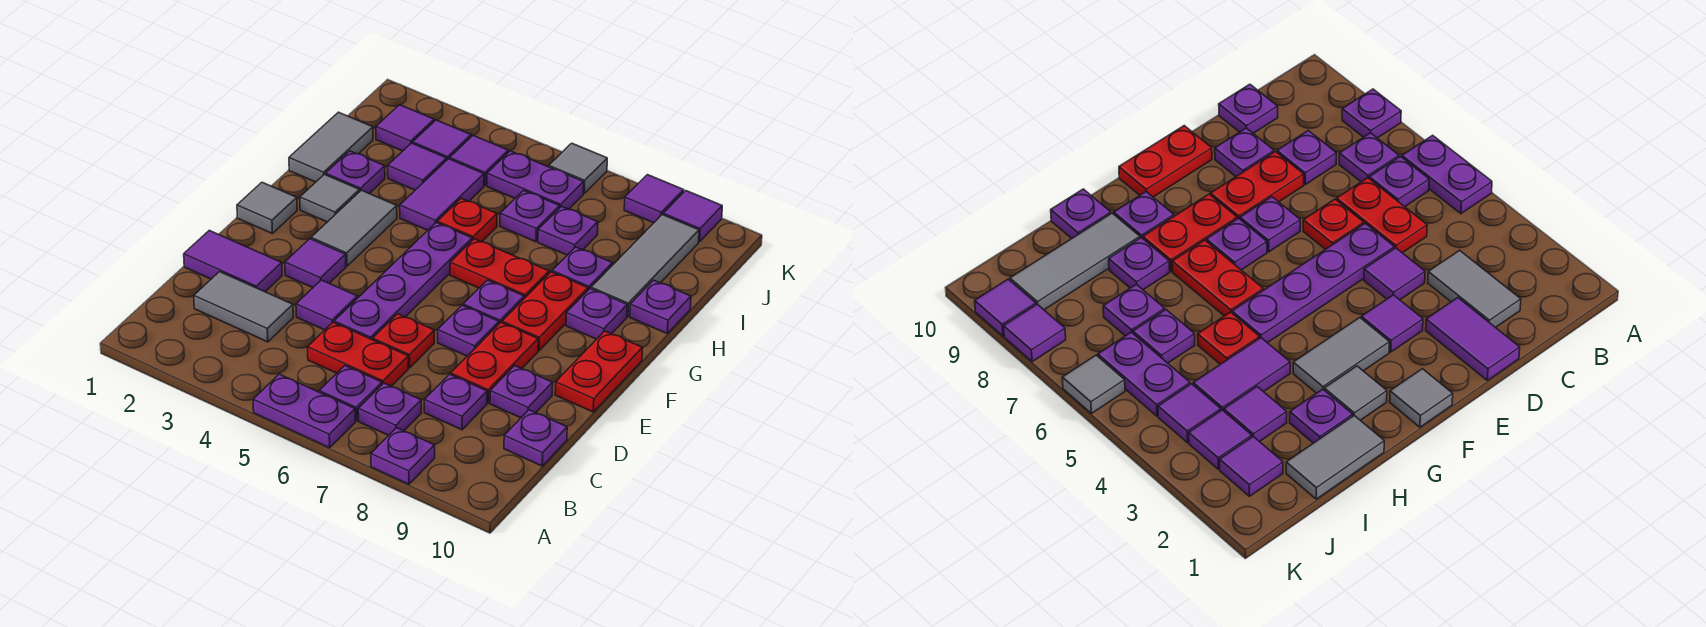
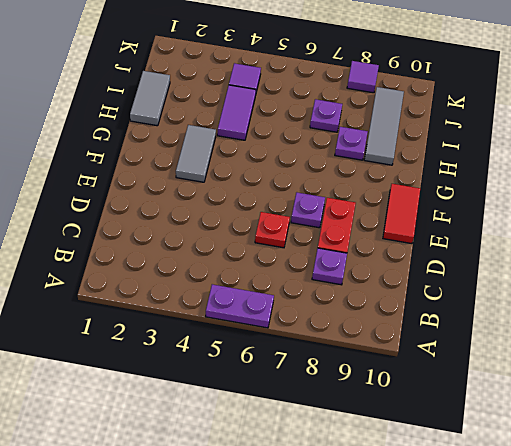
red 1x2 tile [383,184,420,244] -> red 1x2 plate [555,331,643,412]
none -> purple 1x1 plate [371,428,435,484]
none -> purple 1x1 plate [319,366,382,421]
none -> purple 1x1 plate [358,383,421,436]
none -> grey 1x2 tile [194,272,293,342]

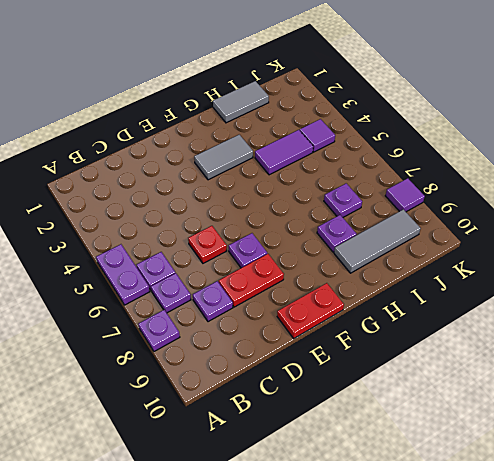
none -> grey 1x2 tile [194,272,293,342]
none -> red 1x2 plate [308,322,408,386]
none -> purple 1x1 plate [504,410,567,466]
none -> purple 1x2 tile [184,230,282,292]

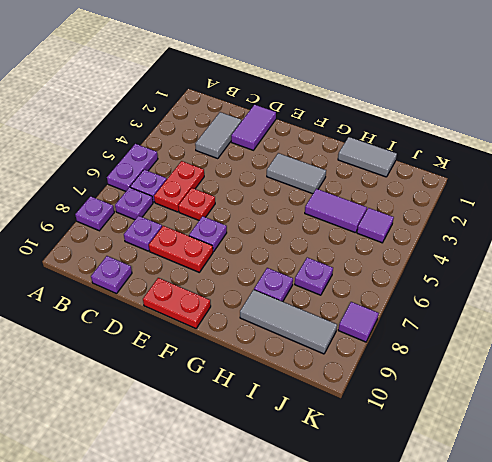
none -> purple 1x1 tile [296,280,357,330]
none -> purple 1x4 plate [334,222,472,340]
none -> purple 1x1 plate [490,366,553,418]
none -> purple 1x1 tile [285,239,346,288]

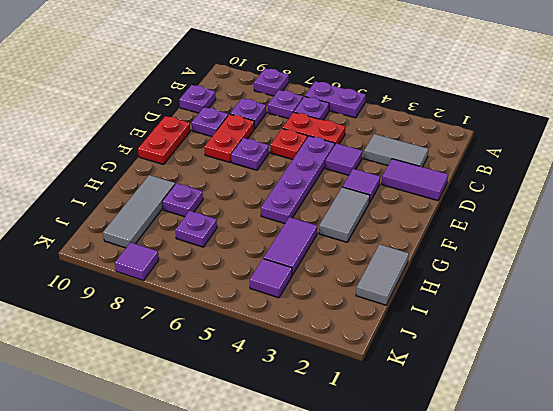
none -> grey 1x1 tile [237,182,297,233]
none -> purple 1x1 plate [463,280,524,324]
none -> red 1x2 plate [502,272,588,351]
none -> grey 1x1 tile [300,174,360,222]

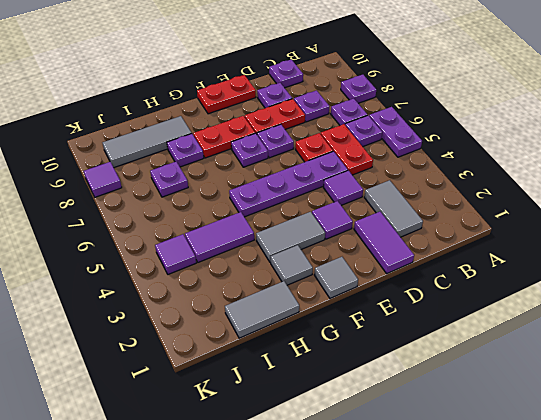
none -> red 1x2 plate [450,239,549,298]
none -> purple 1x1 plate [566,289,627,339]
none -> purple 1x1 plate [326,151,385,194]
none -> red 1x1 plate [437,198,497,242]

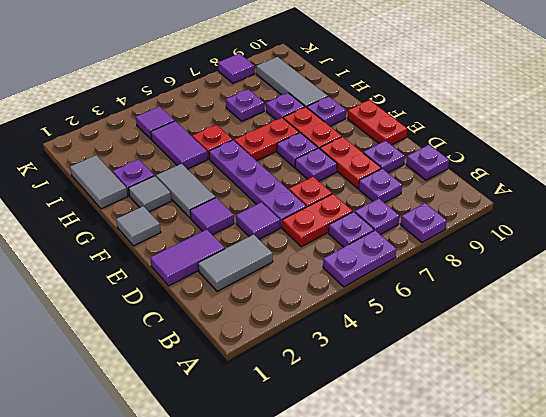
none -> purple 1x1 plate [630,280,691,333]
none -> purple 1x1 tile [388,143,447,190]
none -> purple 1x1 plate [500,190,560,242]
none -> purple 1x1 tile [376,105,434,151]

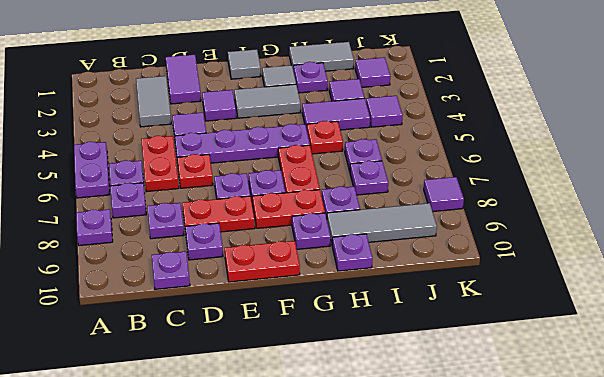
none -> purple 1x1 tile [413,120,471,160]
none -> purple 1x2 plate [487,151,584,209]
none -> grey 1x1 tile [549,143,607,193]
none -> purple 1x1 tile [663,191,722,242]

